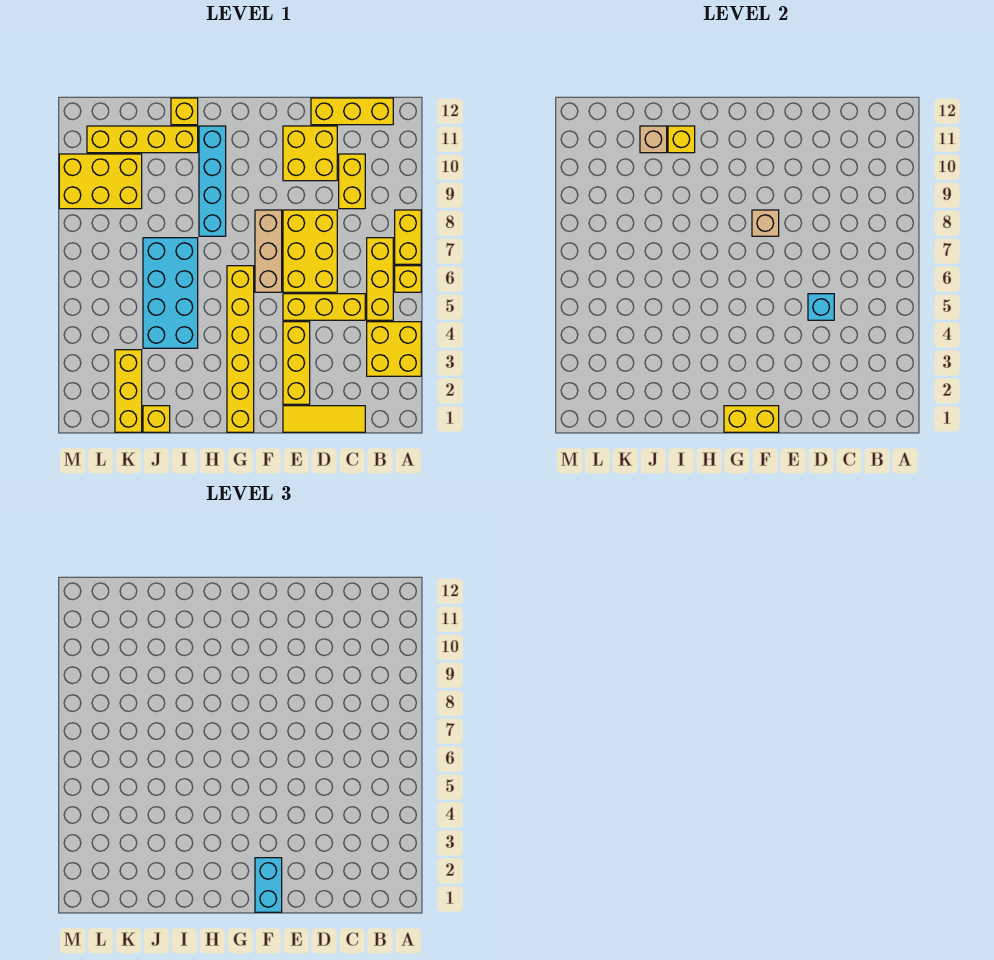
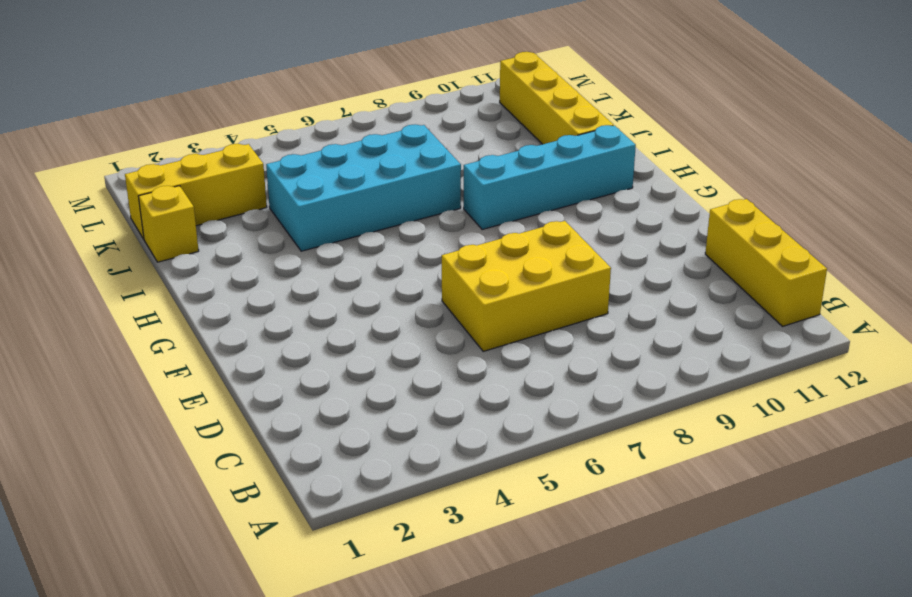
none -> yellow 2x2 brick [367,322,421,376]
none -> yellow 1x1 brick [395,266,421,292]
none -> yellow 1x2 brick [395,210,421,264]

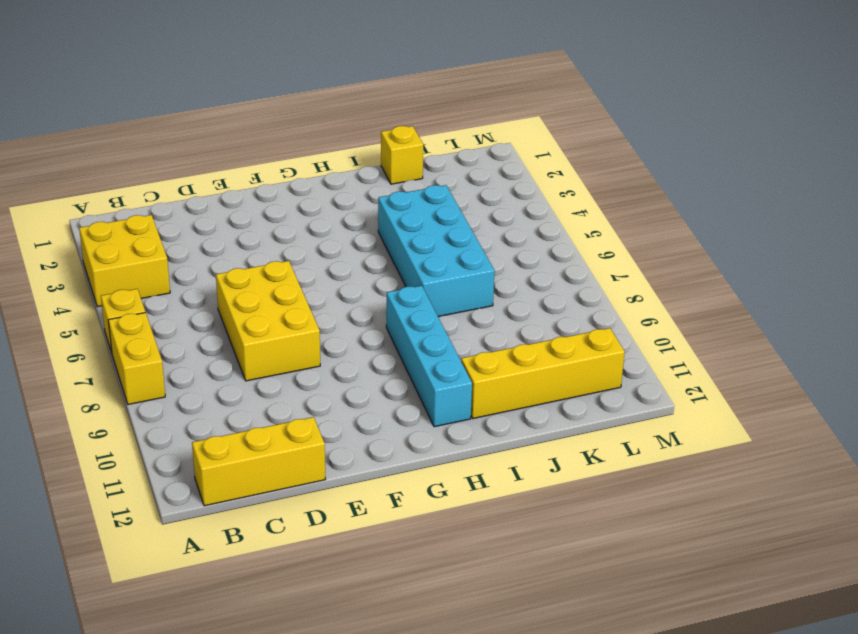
none -> yellow 1x3 brick [367,238,393,320]
none -> yellow 1x3 tile [283,406,365,432]
none -> yellow 1x3 brick [283,294,365,320]

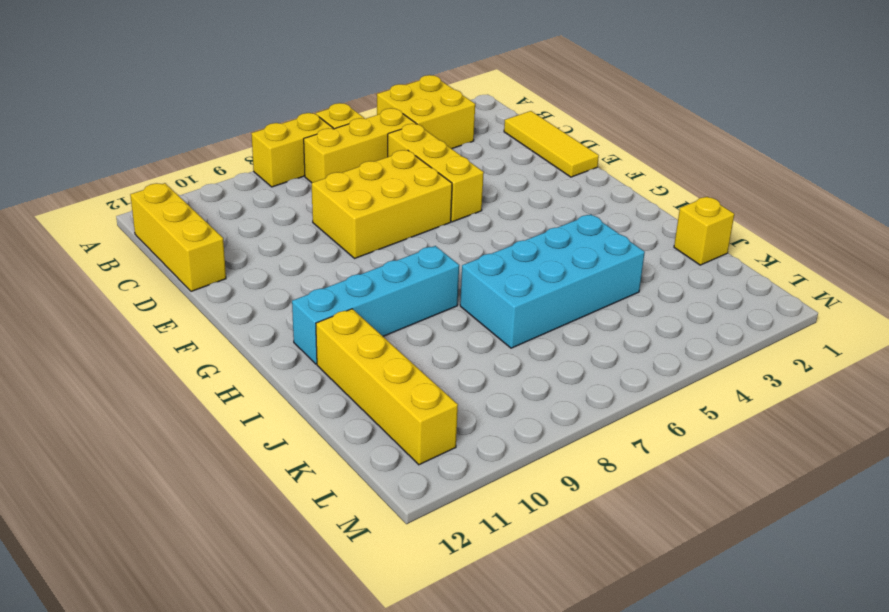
none -> yellow 1x2 brick [339,154,365,209]
none -> yellow 2x2 brick [283,126,337,181]
none -> yellow 1x3 brick [283,322,310,404]

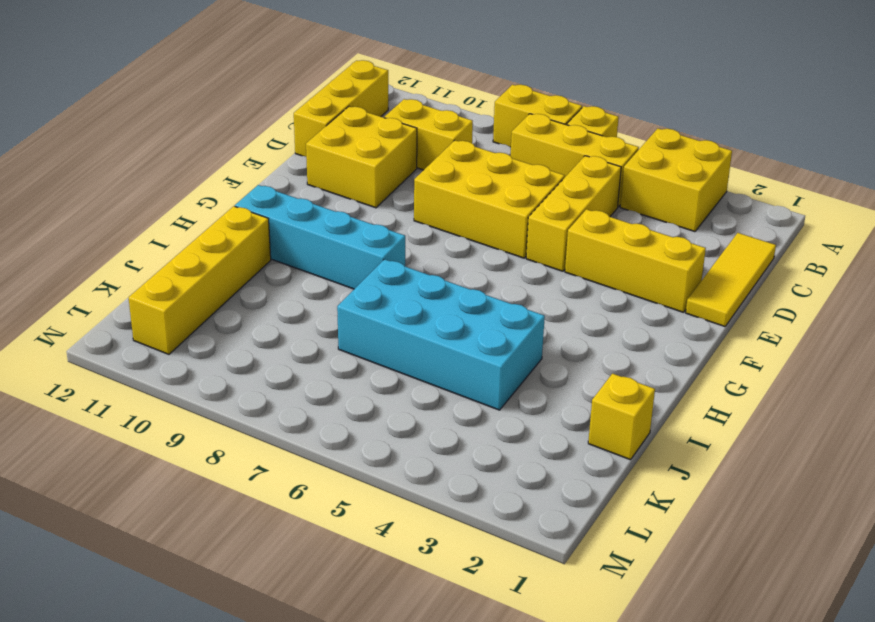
none -> tan 1x3 brick [255,210,282,292]
none -> yellow 1x6 brick [227,266,254,432]
none -> yellow 1x1 brick [171,98,198,125]

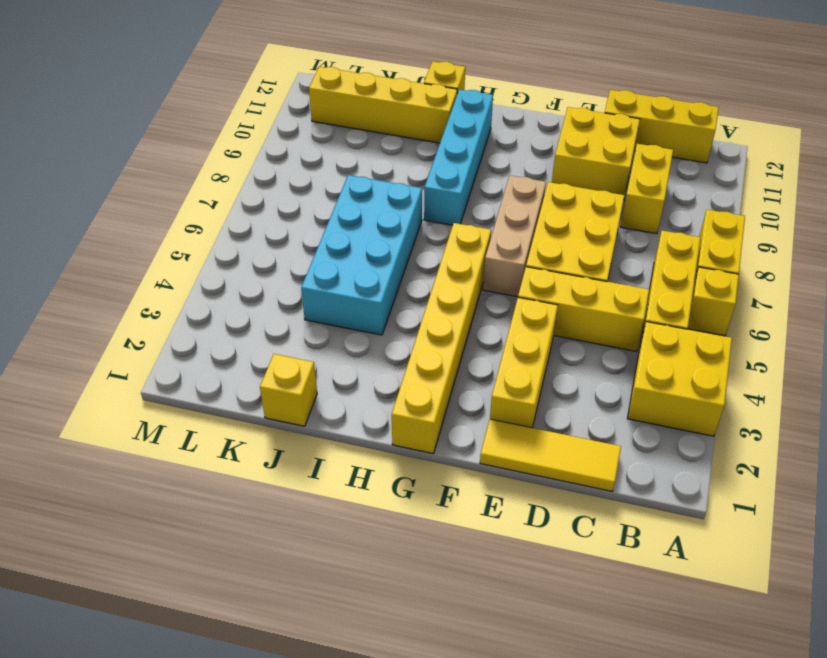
none -> yellow 1x3 brick [115,350,142,432]
none -> yellow 2x3 brick [59,154,142,209]
none -> cyan 1x1 brick [808,294,834,320]

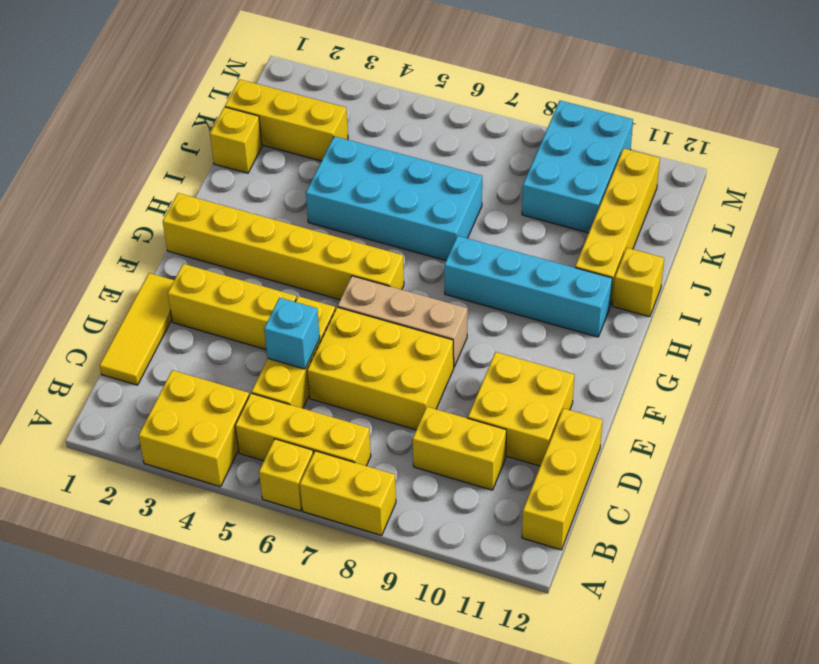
cyan 2x3 brick [522,101,633,233] -> yellow 2x3 brick [59,154,142,209]
none -> yellow 1x2 brick [724,406,779,432]
none -> tan 1x1 brick [752,210,779,236]
none -> yellow 1x1 brick [668,126,695,153]

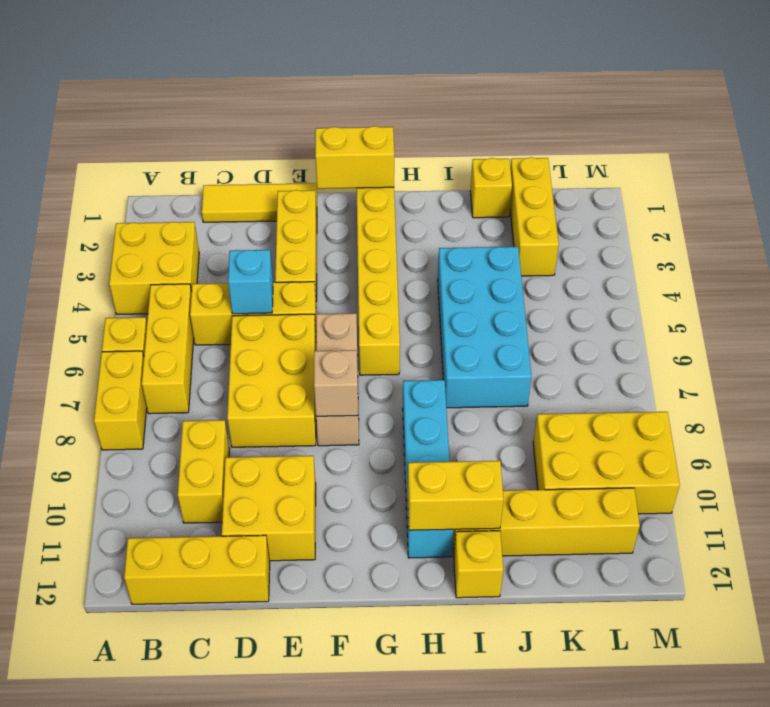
yellow 1x2 brick [408,461,504,530] -> yellow 1x1 brick [668,126,695,153]
none -> tan 1x1 brick [640,126,667,153]
none -> cyan 1x2 brick [255,858,282,912]

